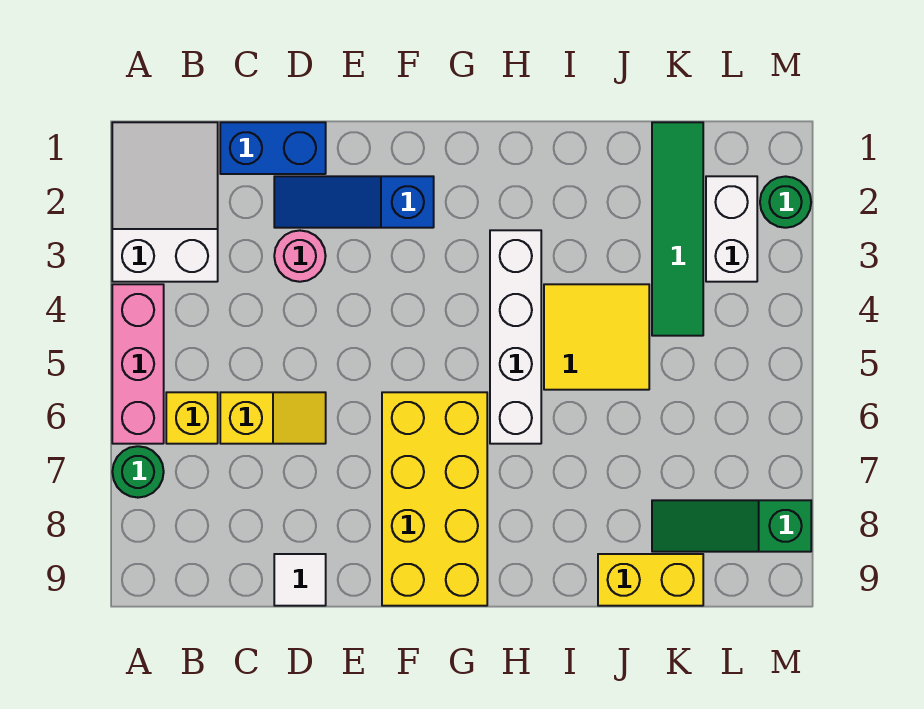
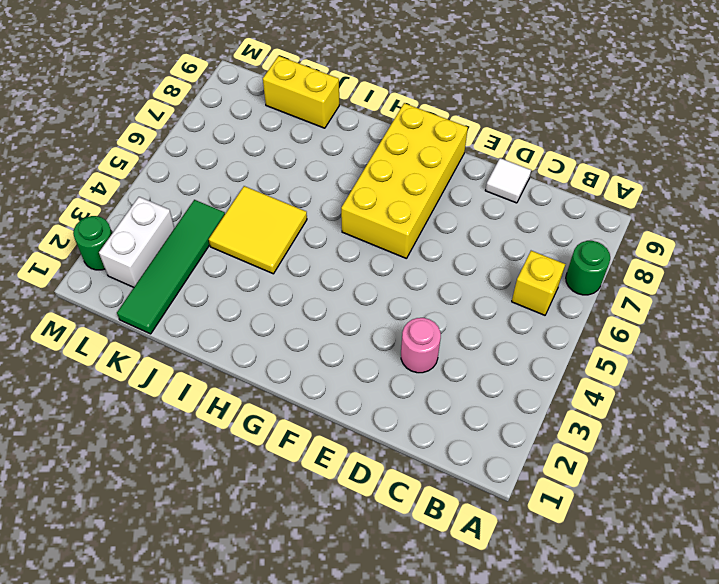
none -> white 2x3 slope [112,122,218,282]
none -> pink 1x3 brick [112,284,164,444]
none -> blue 1x2 brick [220,122,326,174]

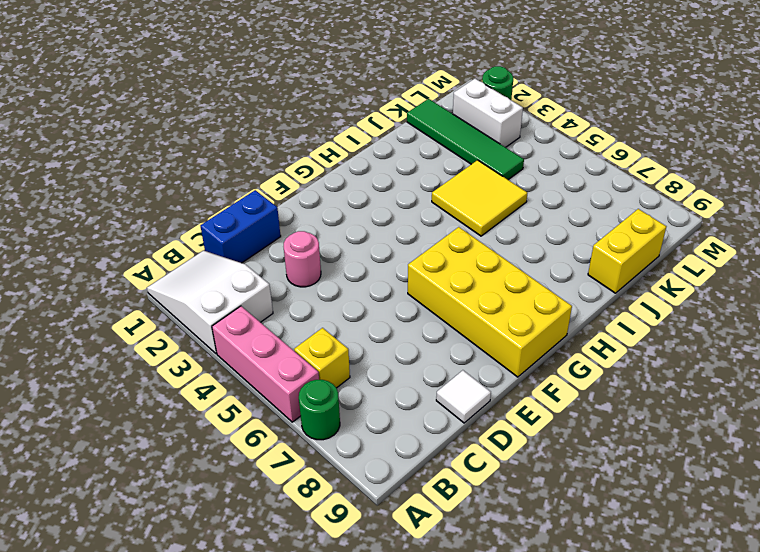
none -> yellow 1x2 slope [220,392,326,444]
none -> blue 1x3 slope [274,176,434,228]
none -> white 1x4 brick [490,230,541,444]

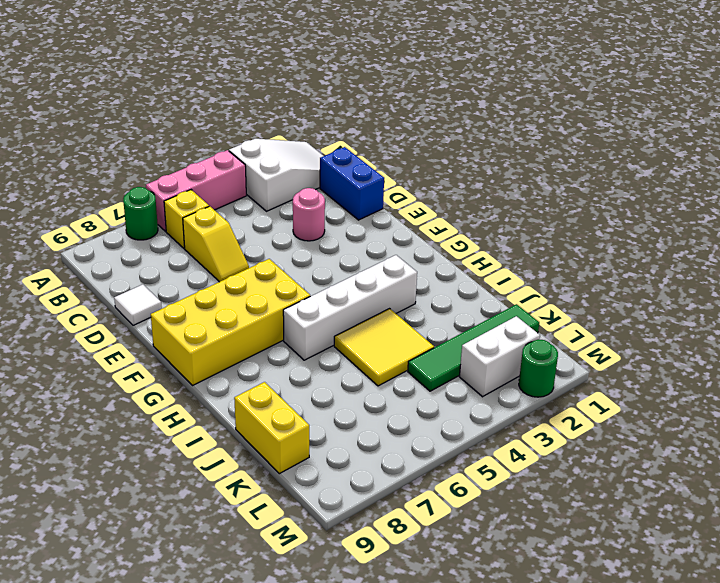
none -> blue 1x3 slope [274,176,434,228]
none -> green 1x3 slope [652,500,811,552]

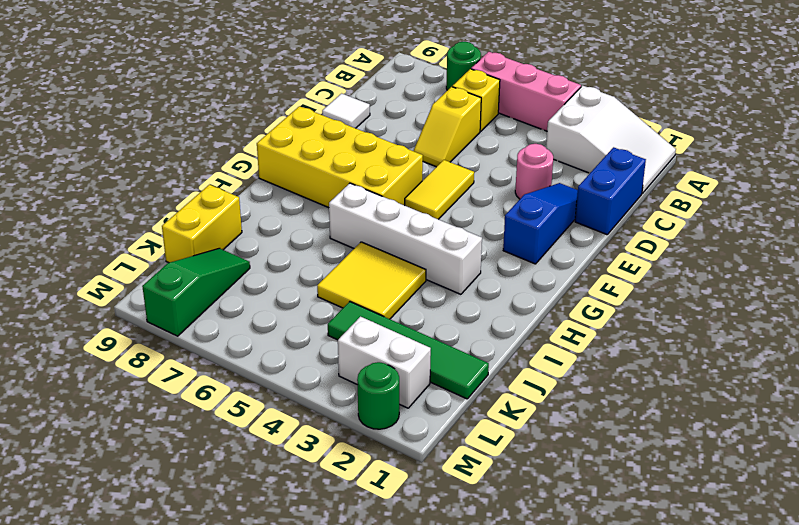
yellow 1x2 tile [405,160,474,219] -> none

